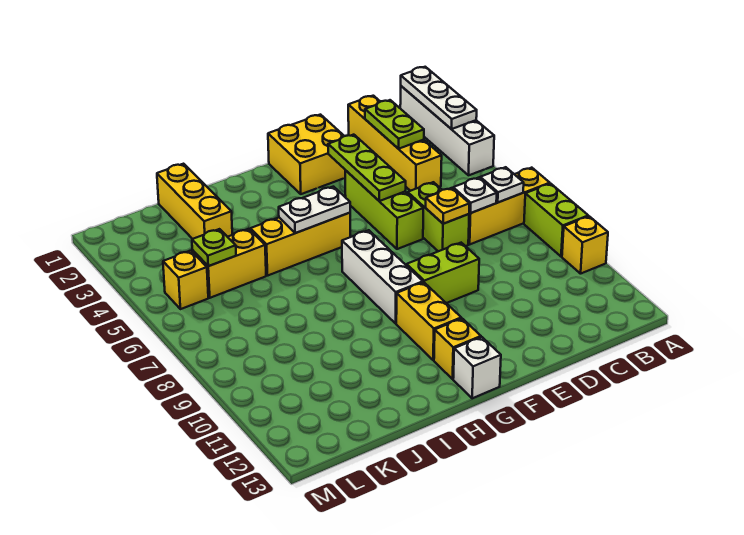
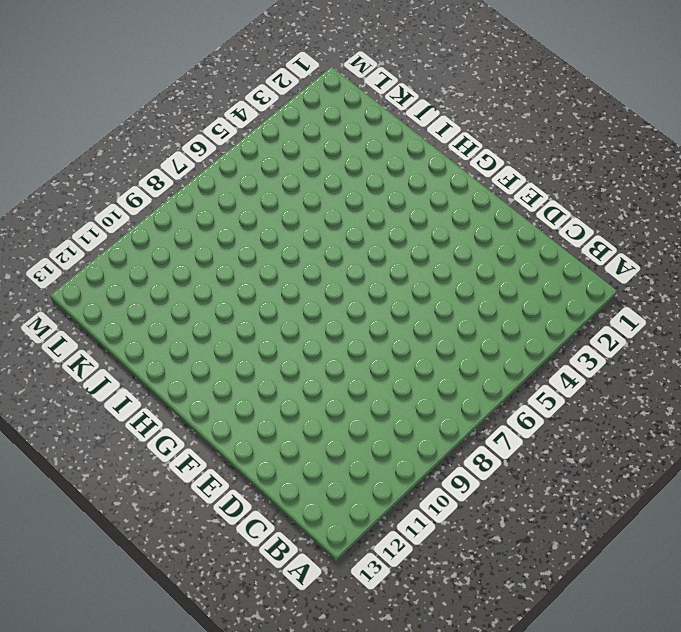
none -> white 1x4 brick [400,86,494,175]
none -> yellow 1x3 brick [468,168,550,244]
none -> lime 1x2 brick [524,184,588,257]

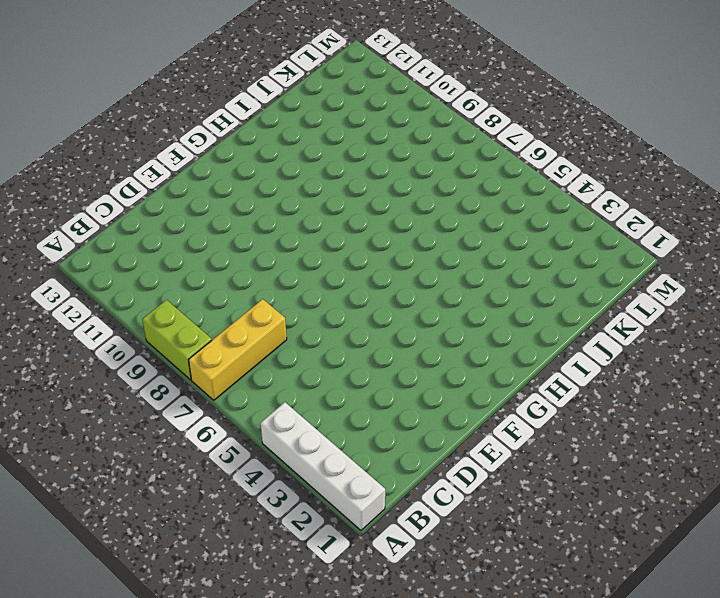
none -> yellow 1x1 brick [562,216,608,274]
none -> yellow 1x4 brick [348,96,442,191]
none -> lime 1x2 brick [408,182,469,251]

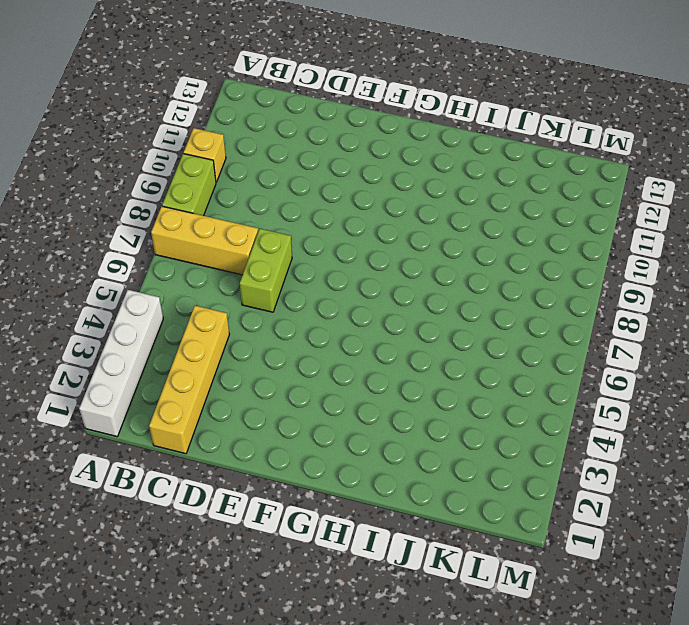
none -> yellow 2x2 brick [268,115,345,194]
none -> lime 1x3 brick [345,170,423,249]
none -> lime 1x2 brick [407,243,479,303]

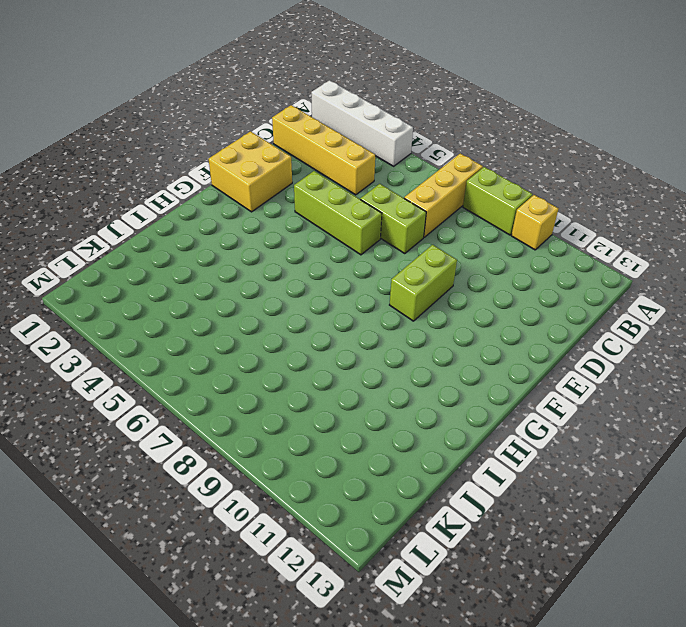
none -> yellow 1x3 brick [250,213,350,275]
none -> white 1x3 brick [342,230,423,323]
none -> yellow 1x2 brick [396,282,461,360]

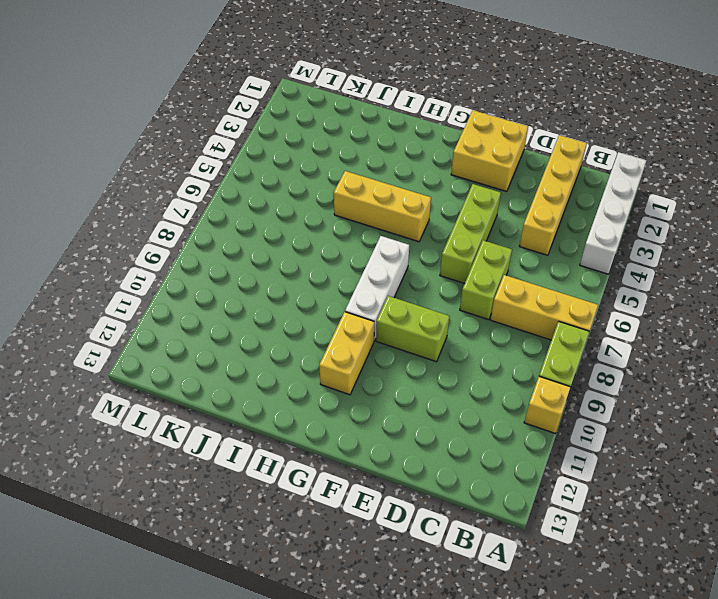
none -> yellow 1x1 brick [434,318,481,379]
none -> white 1x1 brick [453,337,501,398]
none -> yellow 1x3 brick [157,164,232,239]

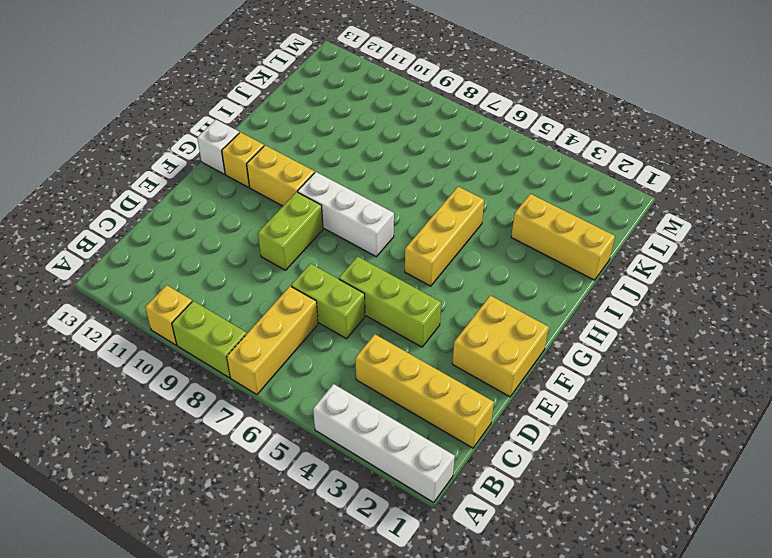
none -> yellow 1x2 brick [192,229,266,298]
none -> yellow 1x1 brick [163,251,208,309]
none -> white 1x3 plate [401,67,477,129]

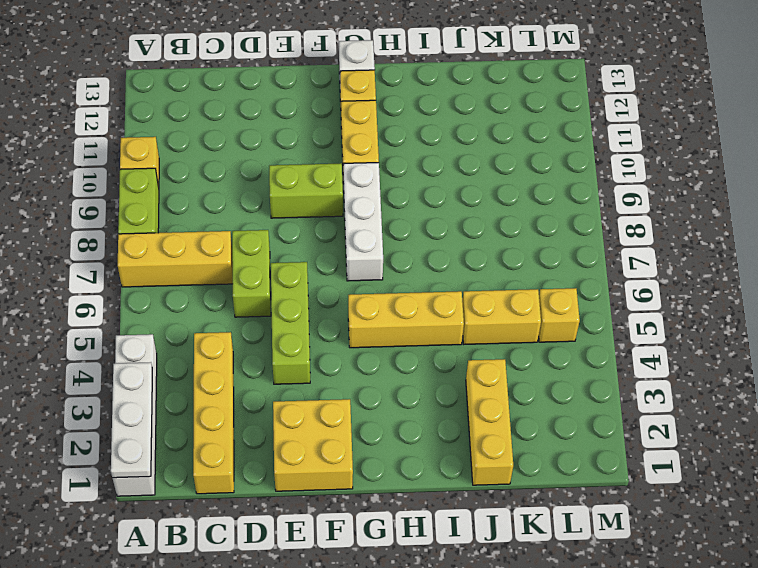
none -> white 1x1 plate [480,167,524,202]
none -> lime 1x2 plate [365,100,424,149]
none -> white 1x1 plate [453,178,497,213]

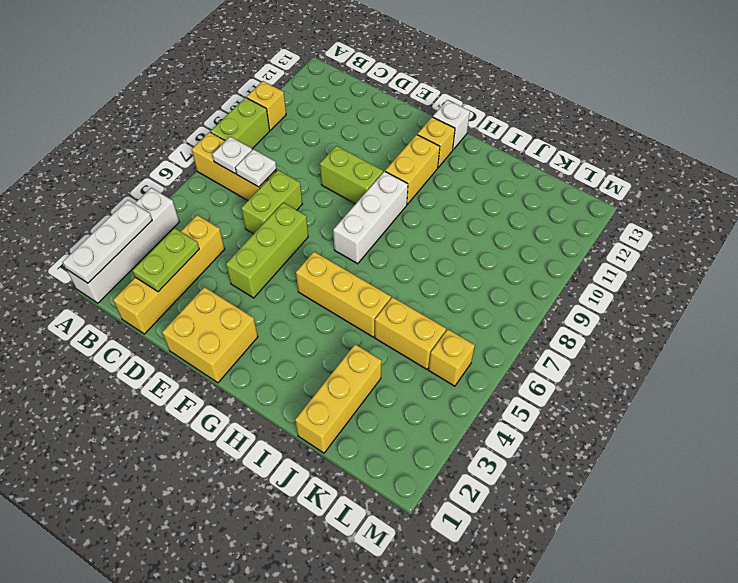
none -> yellow 1x1 plate [426,188,469,224]
none -> lime 1x3 plate [328,135,406,201]
none -> white 1x2 plate [279,187,350,233]

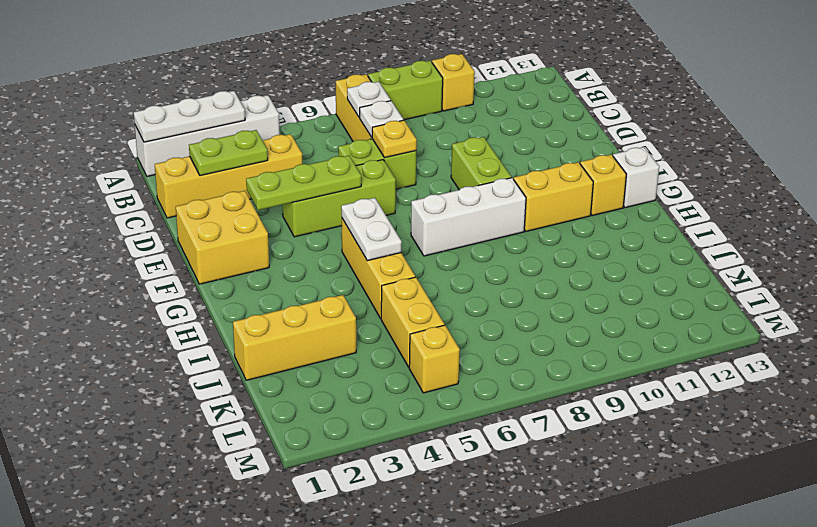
none -> lime 1x1 plate [192,229,236,266]

